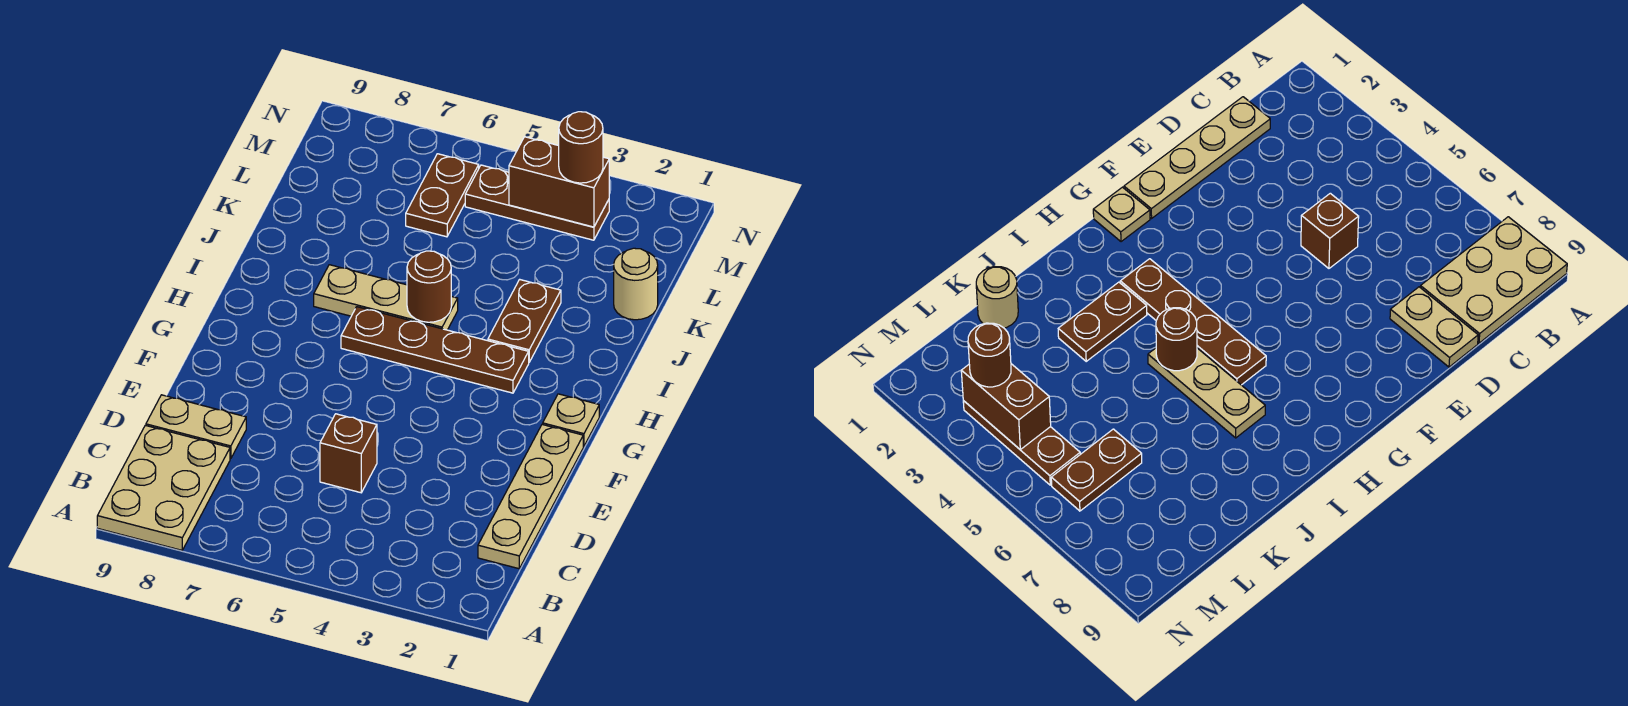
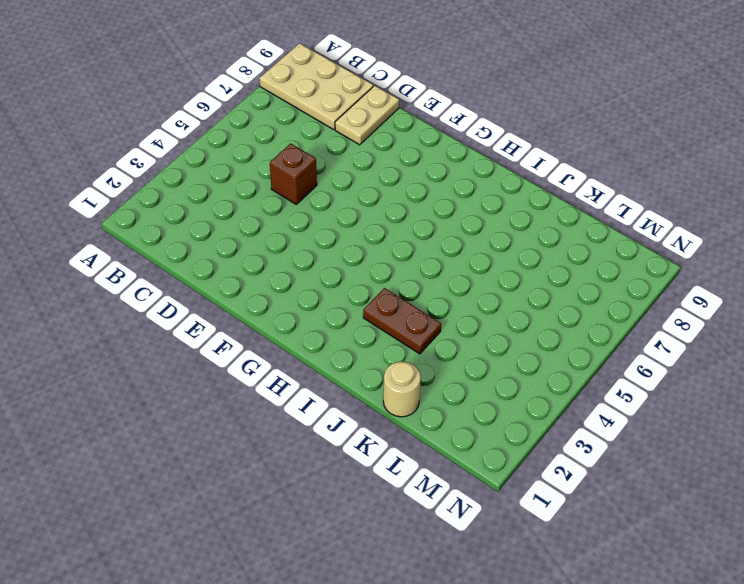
none -> tan 1x4 plate [478,424,583,569]
none -> tan 1x1 plate [543,394,599,446]
none -> brown 1x4 plate [341,307,529,393]

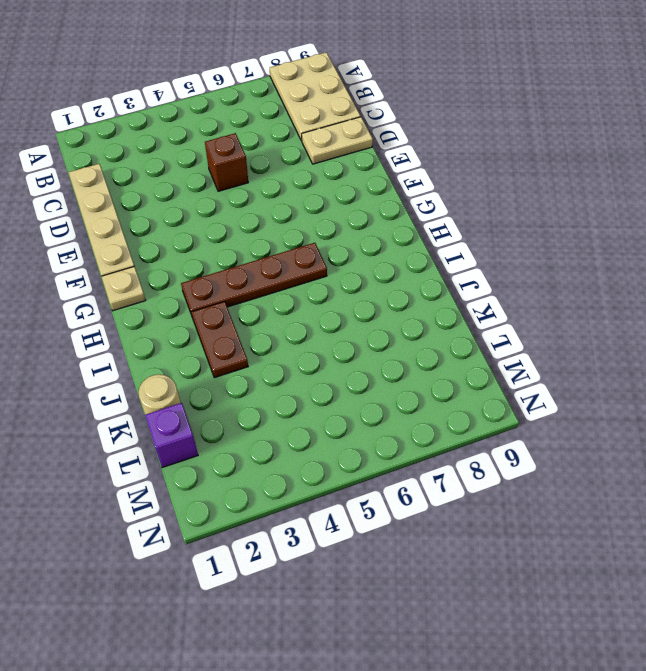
purple 1x1 brick [145,403,198,468] -> none
none -> tan 1x3 plate [314,265,458,330]
none -> brown 1x2 plate [406,154,479,237]
none -> brown 1x3 plate [465,165,609,240]

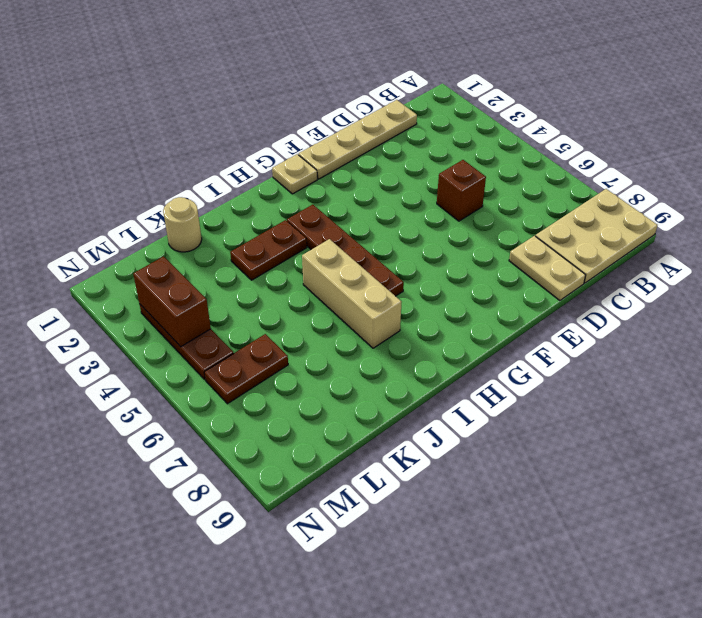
tan 1x3 brick [302,239,401,348] -> tan 1x3 plate [314,265,458,330]
none -> brown 1x1 round brick [407,251,451,322]
none -> brown 1x1 round brick [559,112,603,183]

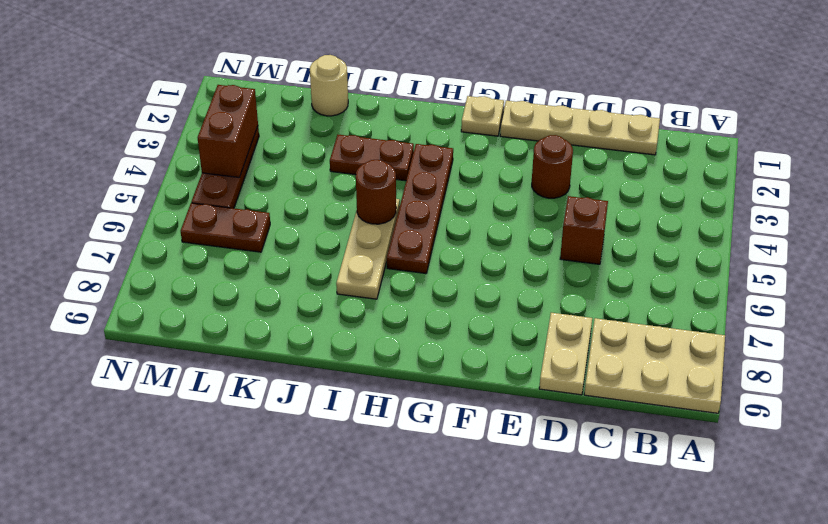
brown 1x1 round brick [532,135,573,198] -> brown 1x1 round brick moved to [559,112,603,183]

